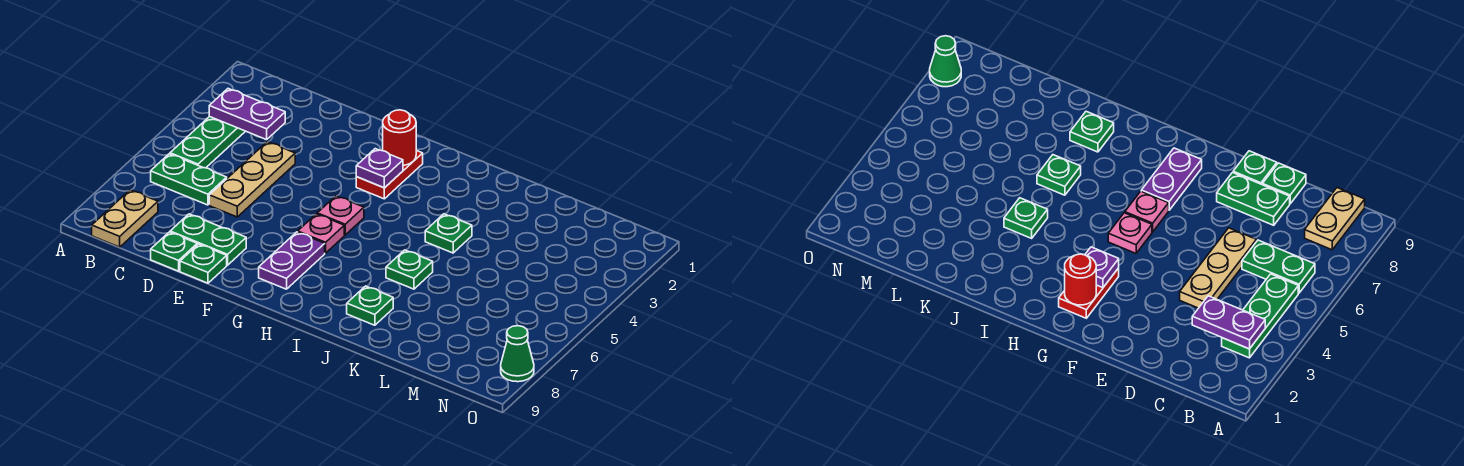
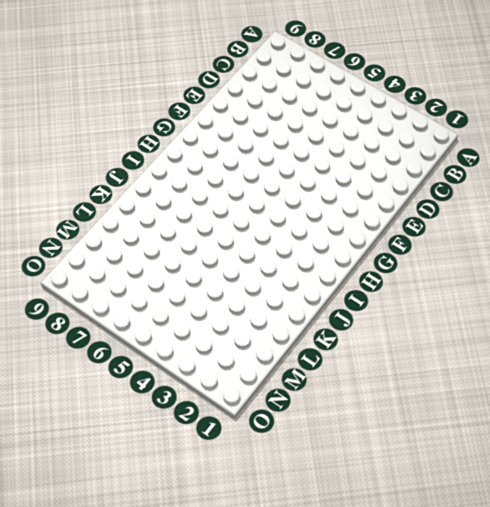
none -> green 1x3 plate [170,116,245,168]
none -> green 1x2 plate [151,154,227,205]
none -> tan 1x2 plate [92,190,158,247]

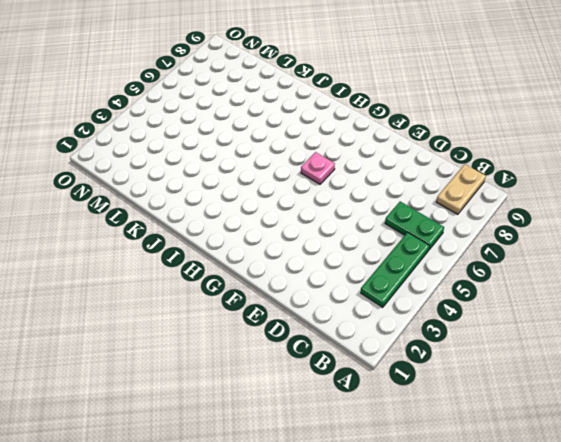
none -> tan 1x3 plate [209,142,295,217]
none -> green 1x2 plate [170,214,246,265]
none -> green 1x1 plate [151,232,197,271]

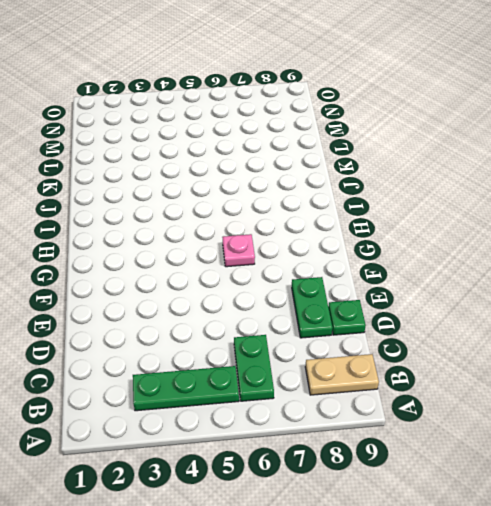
none -> tan 1x3 plate [209,142,295,217]
none -> green 1x1 plate [180,244,227,283]
none -> red 1x2 plate [356,150,423,199]

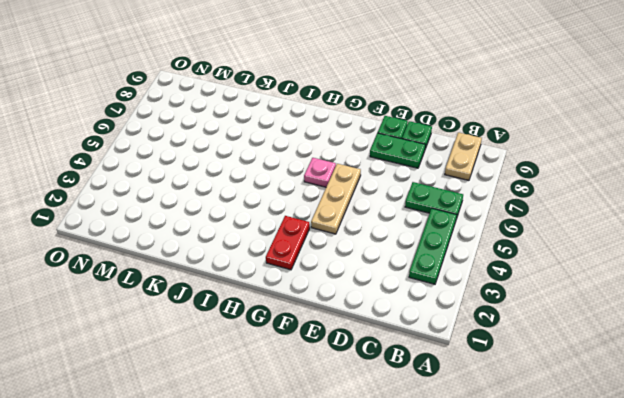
tan 1x3 plate [311,164,361,234] -> tan 1x3 plate moved to [209,142,295,217]
none -> pink 1x1 plate [317,196,364,235]
none -> purple 1x2 plate [259,232,325,289]
none -> green 1x1 plate [425,214,472,253]

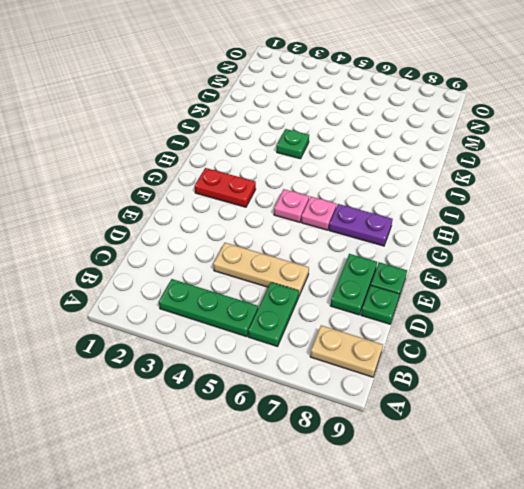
none -> green 1x1 plate [386,250,433,289]
none -> green 1x1 plate [347,286,393,325]
none -> green 1x1 cone [501,326,534,382]

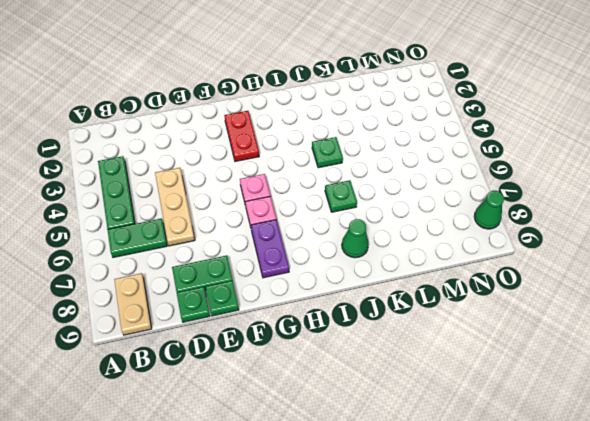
green 1x1 cone [342,219,369,258] -> green 1x1 plate [347,286,393,325]
none -> purple 1x2 plate [209,89,285,140]
none -> red 1x1 round brick [383,110,416,165]
none -> purple 1x1 plate [356,149,403,188]

